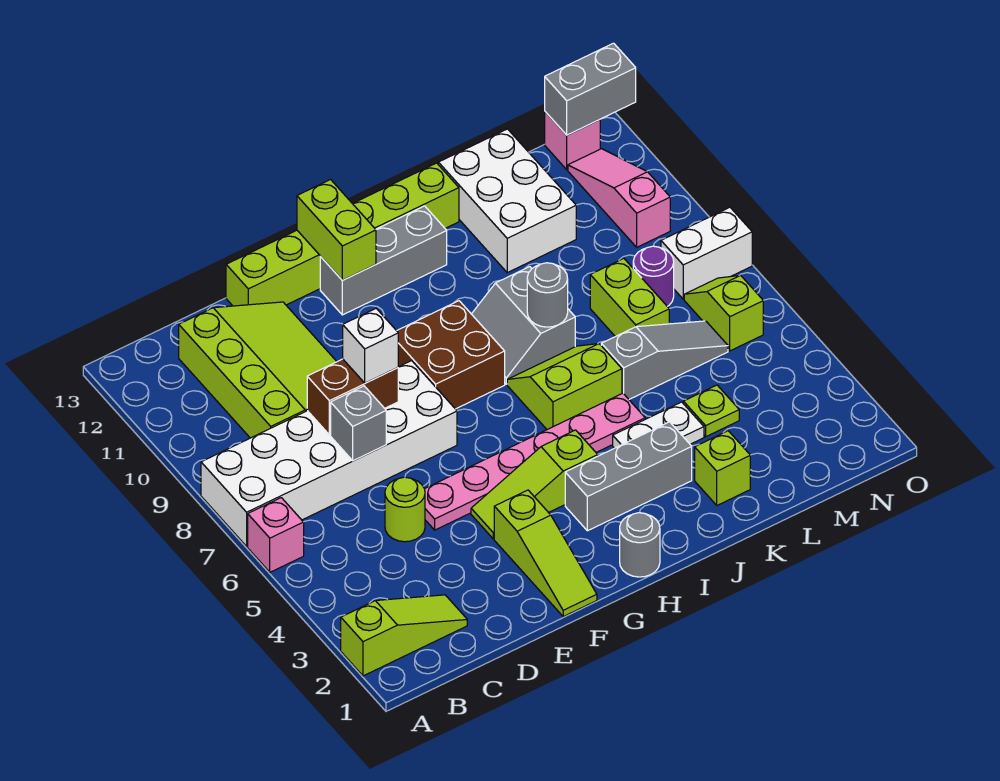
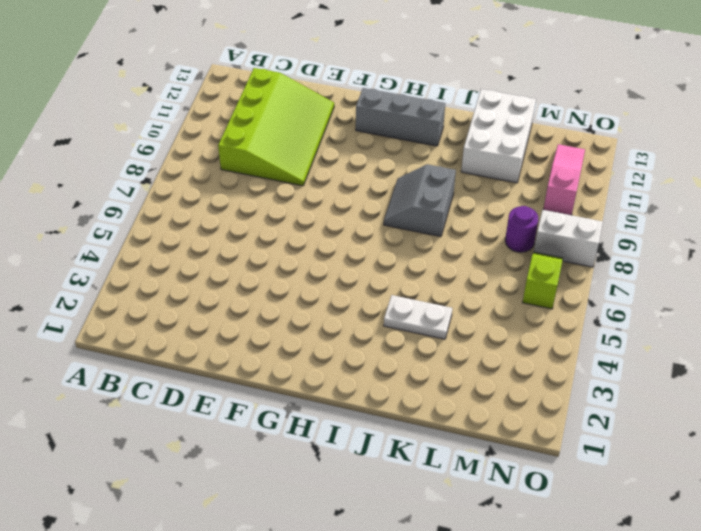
none -> lime 1x3 slope [341,595,467,676]
none -> pink 1x1 brick [248,498,304,572]
none -> white 2x6 brick [201,361,457,546]
none -> lime 1x1 round brick [385,477,425,542]

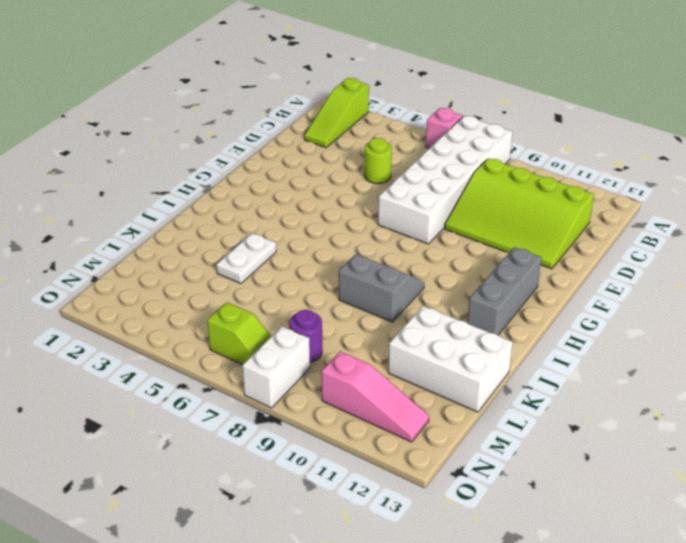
none -> pink 1x6 plate [425,393,645,530]
none -> lime 1x6 brick [226,163,459,306]
none -> lime 1x3 slope [494,490,597,617]
none -> lime 1x3 slope [471,430,598,539]

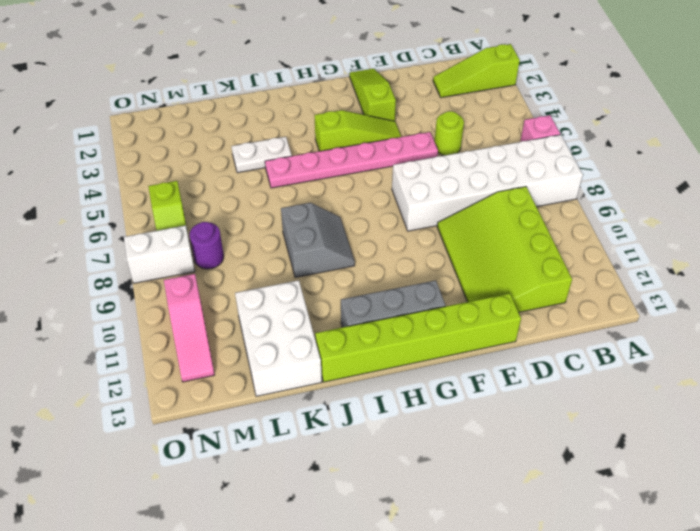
none -> brown 2x2 brick [397,301,505,409]
none -> grey 1x1 round brick [620,513,660,577]
none -> grey 1x3 brick [565,422,692,531]
none -> lime 2x2 slope [507,344,622,429]

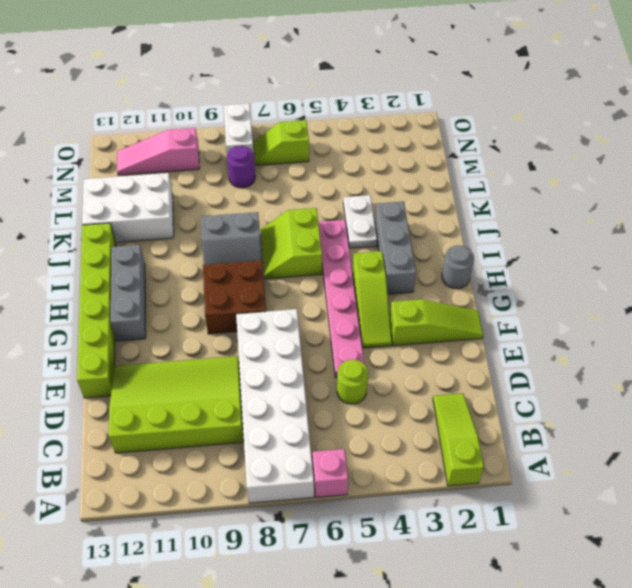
none -> lime 1x1 brick [695,431,750,505]
none -> grey 1x3 slope [601,321,728,399]
none -> lime 1x1 plate [683,385,739,437]
none -> lime 1x2 brick [590,258,669,337]

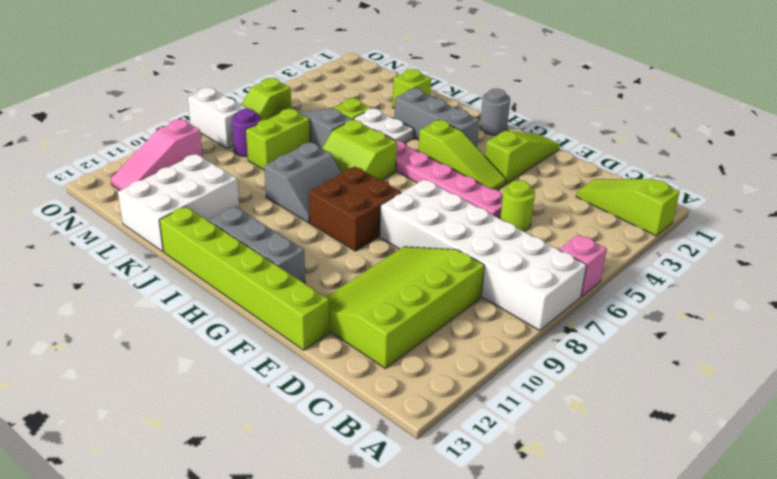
none -> pink 1x1 brick [545,112,600,170]
none -> grey 1x1 brick [331,386,386,461]
none -> brown 1x2 brick [307,359,398,435]
none -> lime 1x2 brick [297,180,376,280]

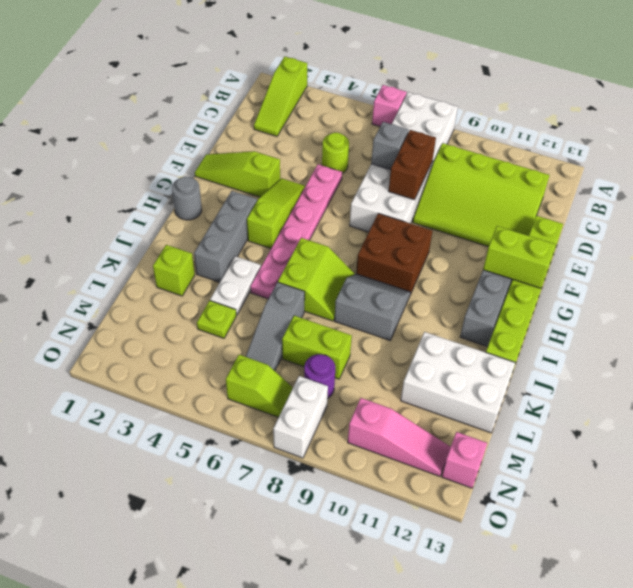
none -> grey 1x1 round brick [527,263,568,327]
none -> grey 1x2 brick [545,43,636,135]
none -> white 1x1 brick [343,308,398,383]

